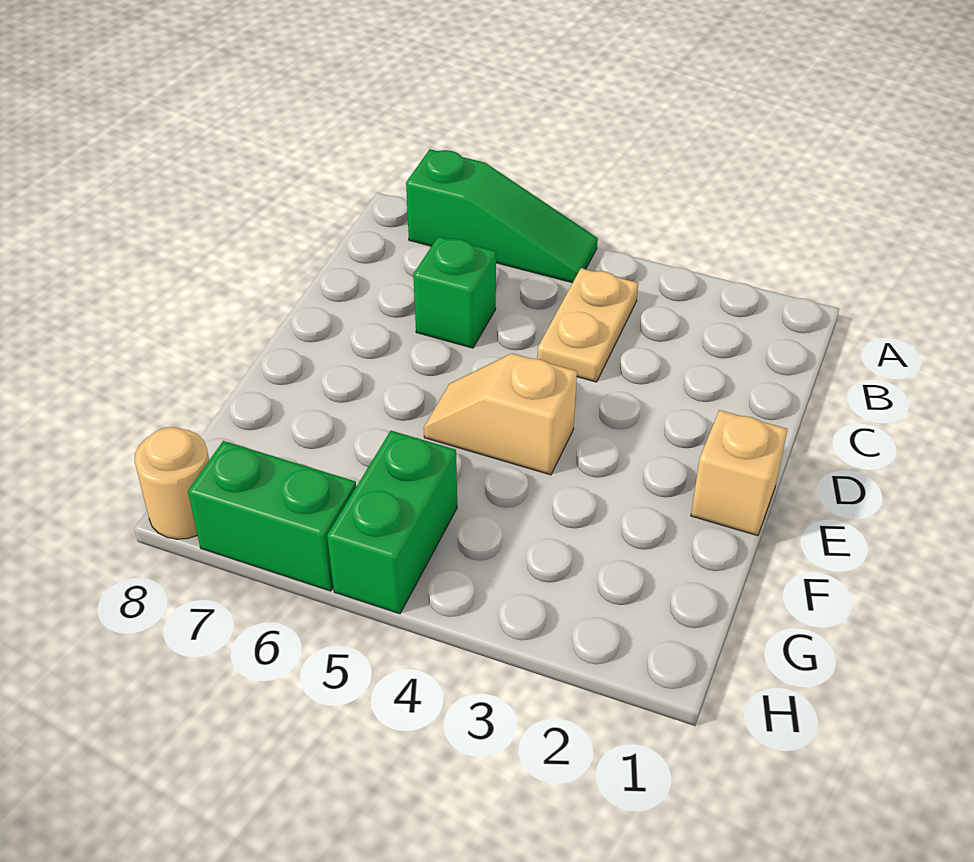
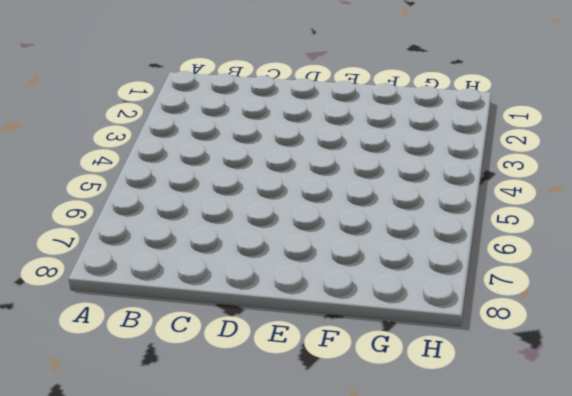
none -> green 1x3 slope [406,149,598,283]
none -> tan 1x2 plate [537,268,638,382]

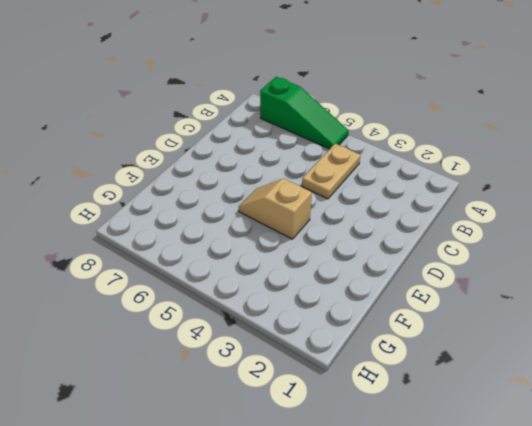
none -> green 1x1 brick [413,236,496,348]
none -> tan 1x1 brick [691,410,787,536]

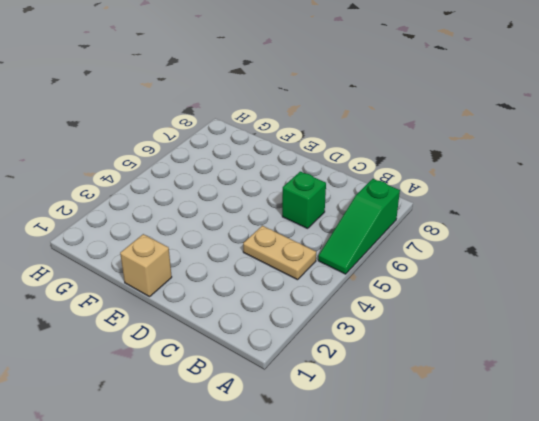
none -> tan 1x2 slope [424,353,577,475]
none -> green 1x2 brick [327,431,457,614]

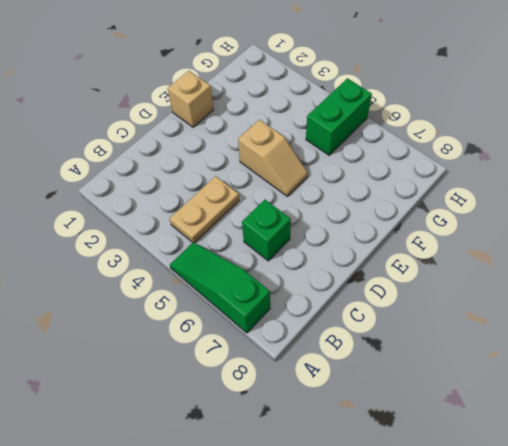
none -> green 1x2 brick [188,441,356,591]
none -> tan 1x1 round brick [135,427,209,539]

